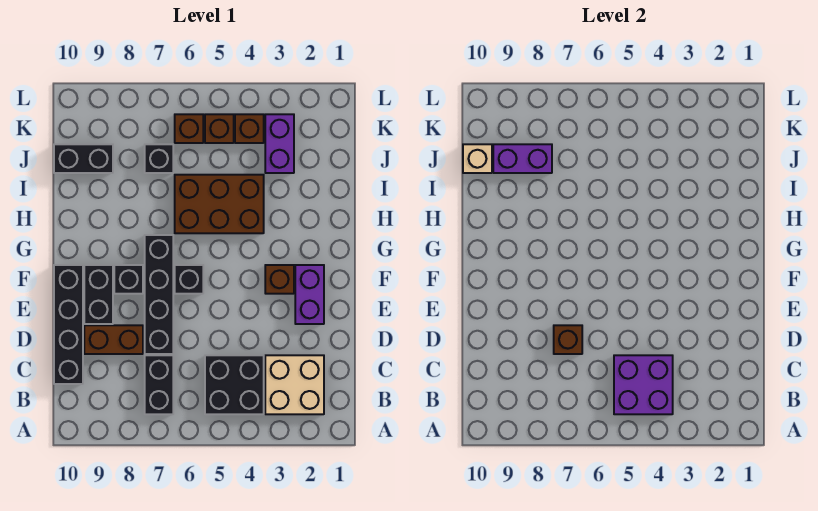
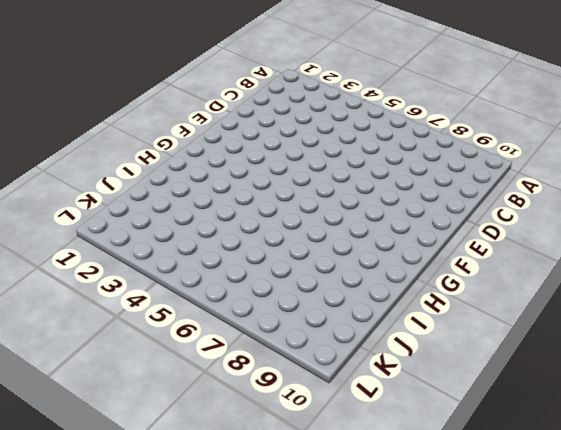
none -> tan 2x2 brick [265,355,324,414]
none -> black 2x2 brick [205,355,264,414]
none -> black 1x2 brick [145,355,173,414]

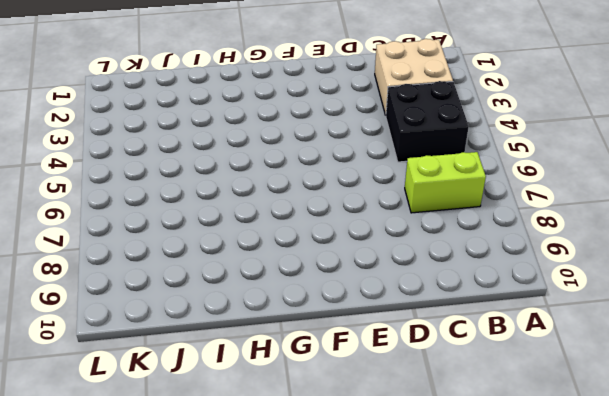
lime 1x2 brick [405,152,486,213] -> black 1x2 brick [145,355,173,414]
none -> black 1x4 brick [54,265,83,384]
none -> black 1x4 brick [145,235,173,354]
none -> brown 1x2 brick [84,325,143,354]

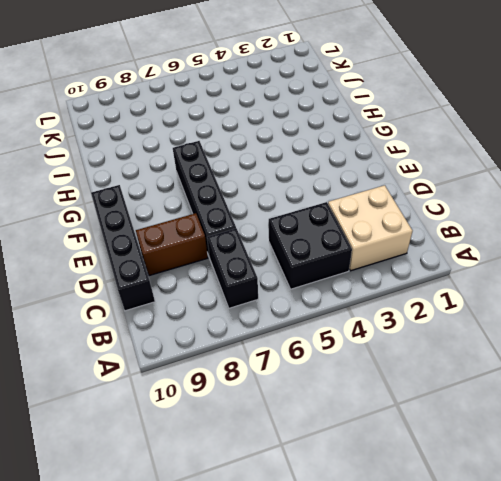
none -> purple 1x2 brick [295,265,324,324]
none -> black 1x2 brick [84,265,113,324]
none -> brown 1x1 brick [265,265,294,294]

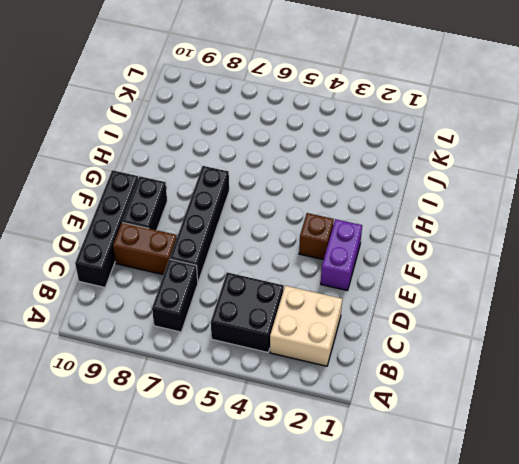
none -> black 1x1 brick [175,265,203,294]
none -> black 1x1 brick [114,265,143,294]
none -> brown 2x3 brick [175,175,264,233]

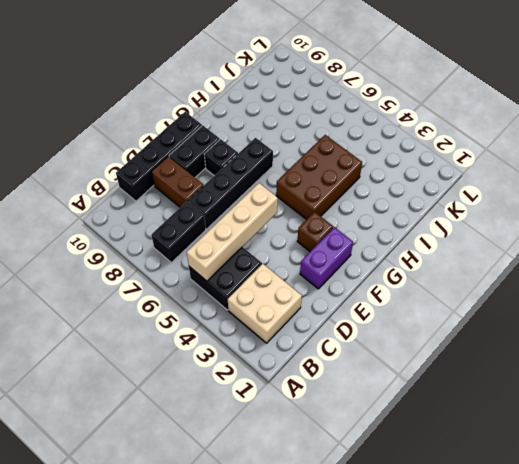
tan 1x4 brick [187,183,278,281] -> purple 2x2 brick [614,355,673,414]
brown 2x3 brick [276,135,362,220] -> brown 2x3 brick turned to [175,175,264,233]
none -> black 1x1 brick [175,265,203,294]
none -> purple 1x2 brick [265,114,294,173]
none -> black 1x1 brick [145,144,173,173]

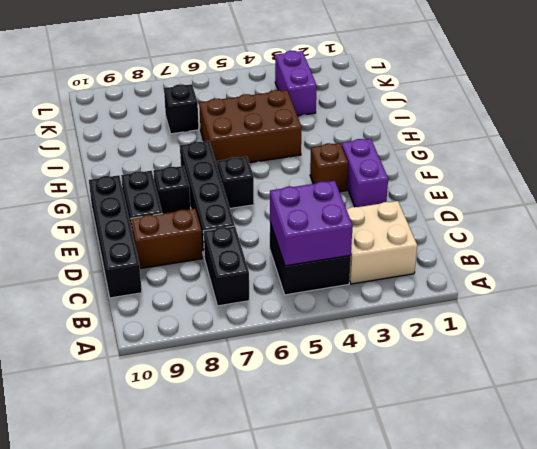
none -> black 1x2 brick [54,144,113,173]
none -> brown 1x1 brick [235,114,264,143]
none -> brown 1x1 brick [205,114,234,143]

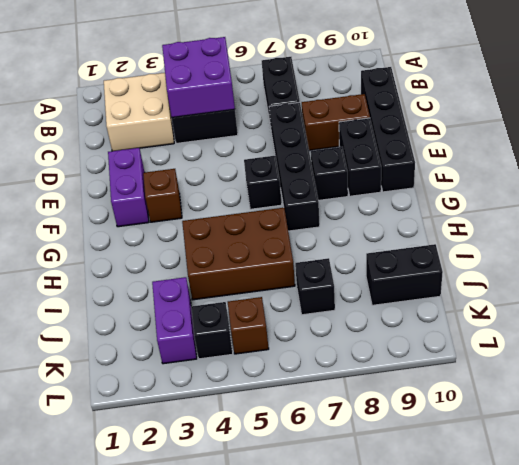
black 1x1 brick [191,302,233,359] -> brown 1x1 brick [235,114,264,143]
none -> brown 1x1 brick [175,114,203,143]
none -> brown 1x1 brick [554,325,582,354]
none -> purple 1x2 brick [493,144,552,173]

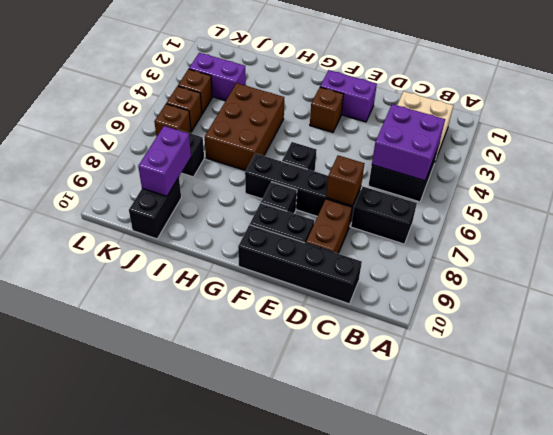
none -> tan 1x1 brick [463,144,492,173]

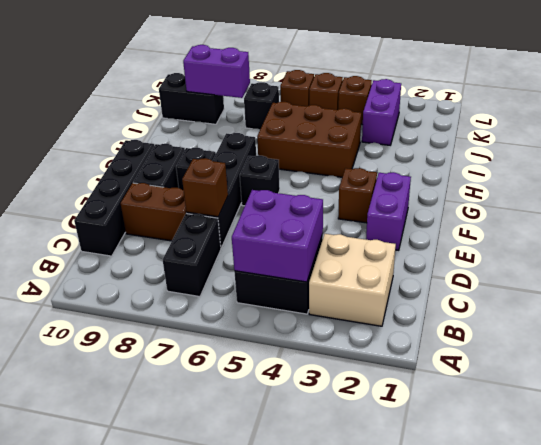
none -> tan 1x1 brick [463,144,492,173]

